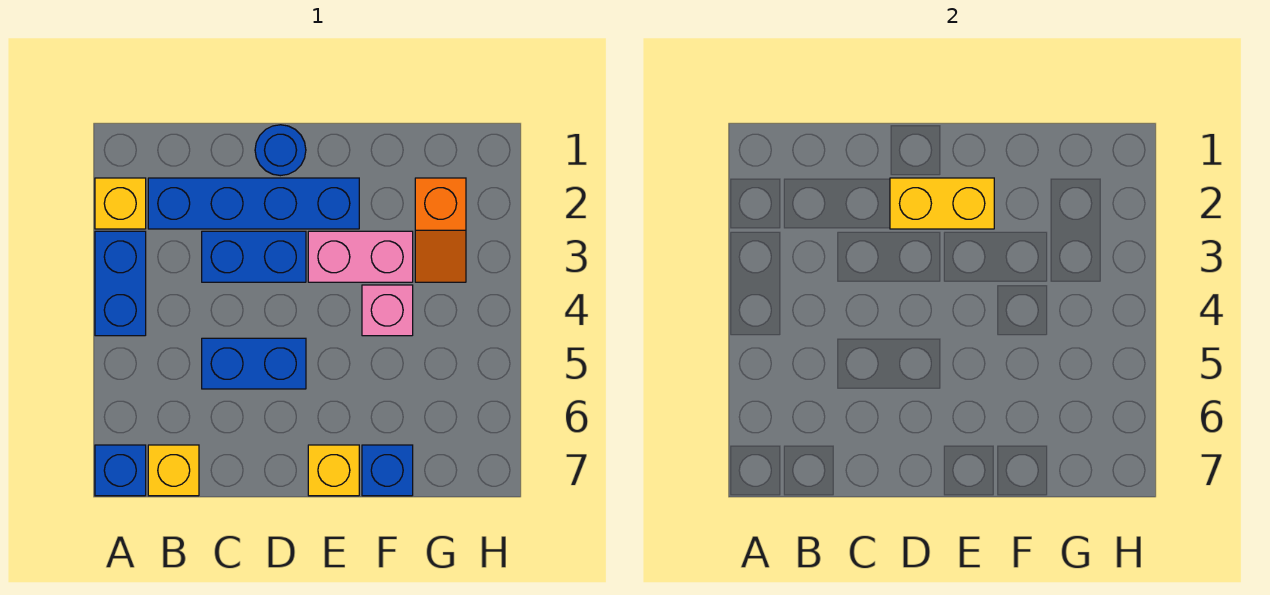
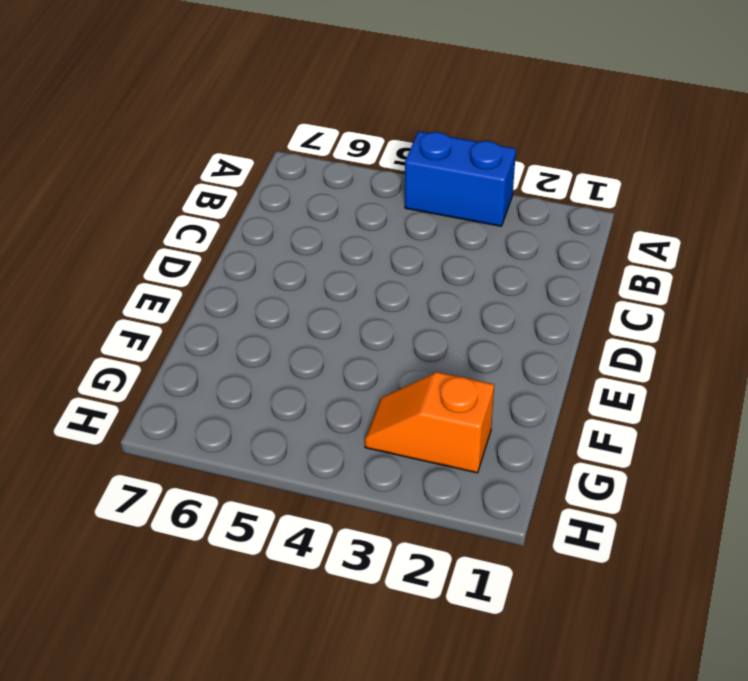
none -> yellow 1x1 brick [95,178,146,229]
none -> blue 1x1 brick [95,445,146,496]
none -> blue 1x4 brick [148,178,359,229]

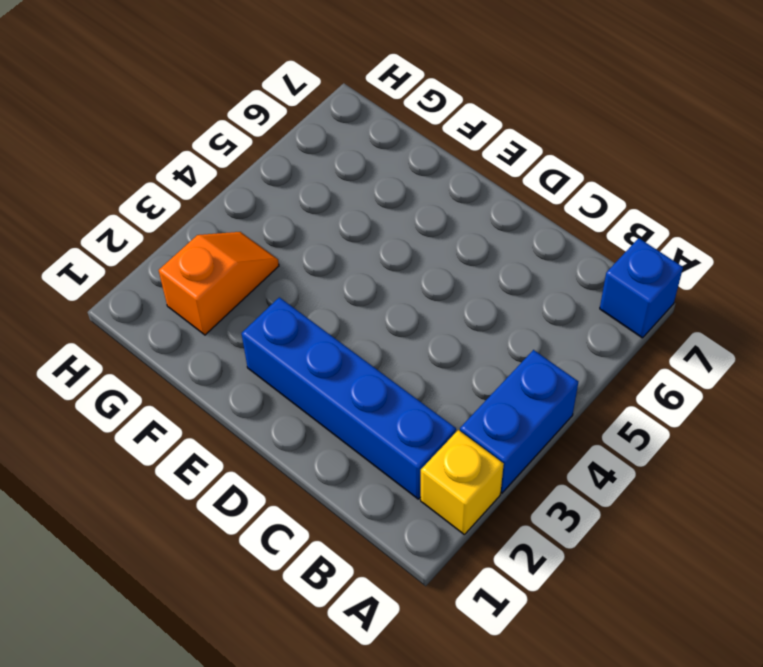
none -> yellow 1x1 brick [148,445,199,496]
none -> blue 1x2 brick [202,231,306,282]
none -> blue 1x2 brick [202,338,306,389]

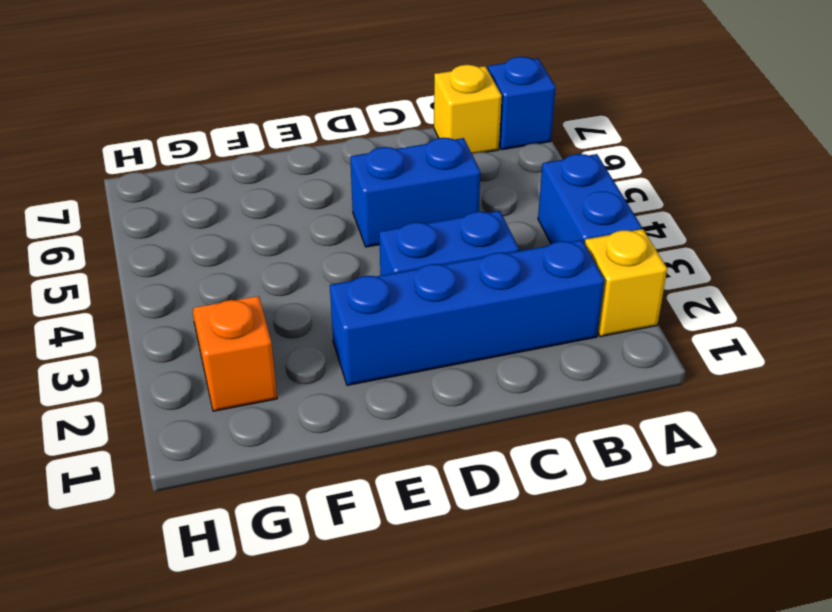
none -> blue 1x1 round brick [255,125,306,176]
none -> pink 1x2 brick [308,231,413,282]
none -> yellow 1x1 brick [308,445,359,496]

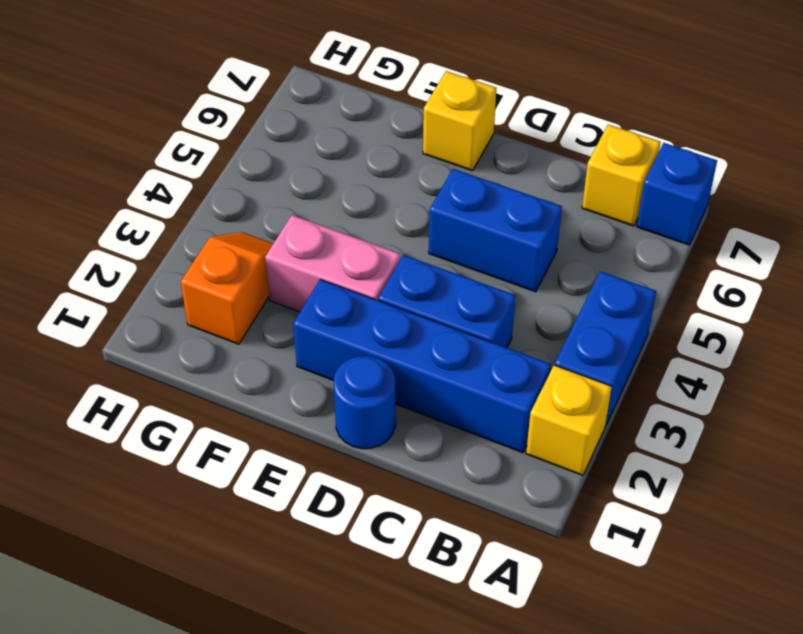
none -> pink 1x1 brick [362,285,413,336]
none -> blue 1x1 brick [362,445,413,496]
none -> yellow 1x2 brick [890,178,994,229]

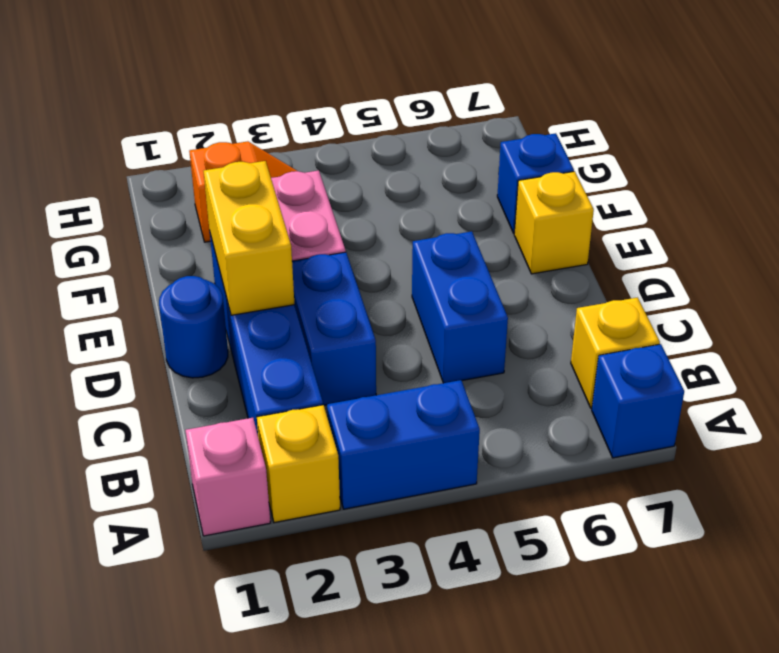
pink 1x1 brick [185,418,270,536] -> pink 1x1 brick moved to [362,285,413,336]

